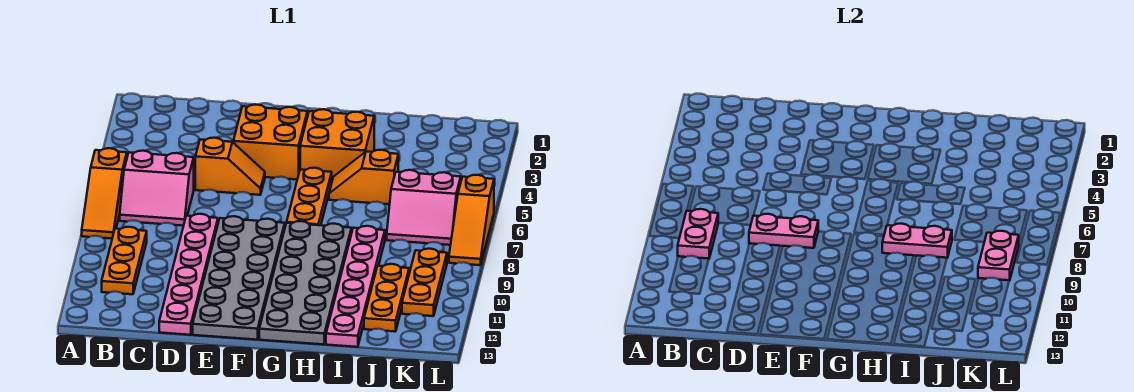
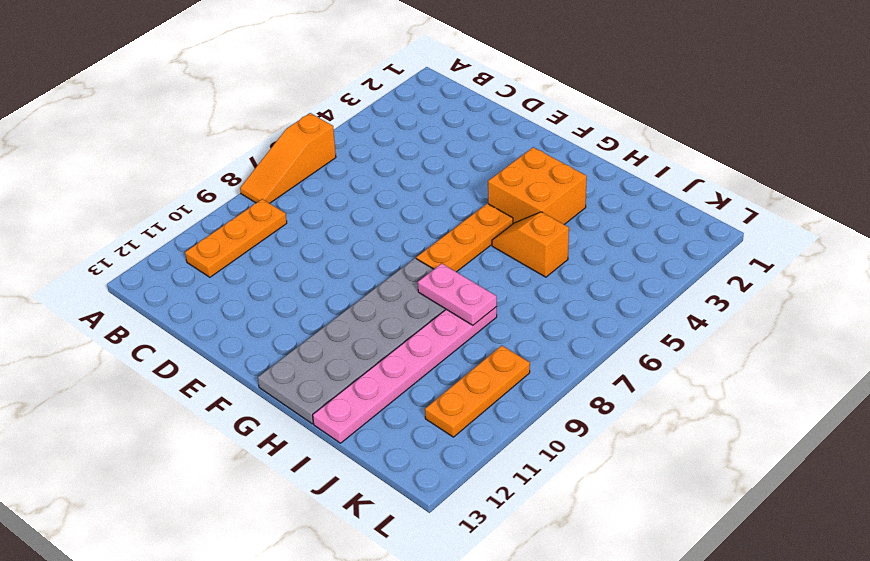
none -> pink 2x2 slope [120,151,194,226]
none -> orange 1x2 slope [195,138,265,195]
none -> pink 1x6 plate [159,214,218,335]

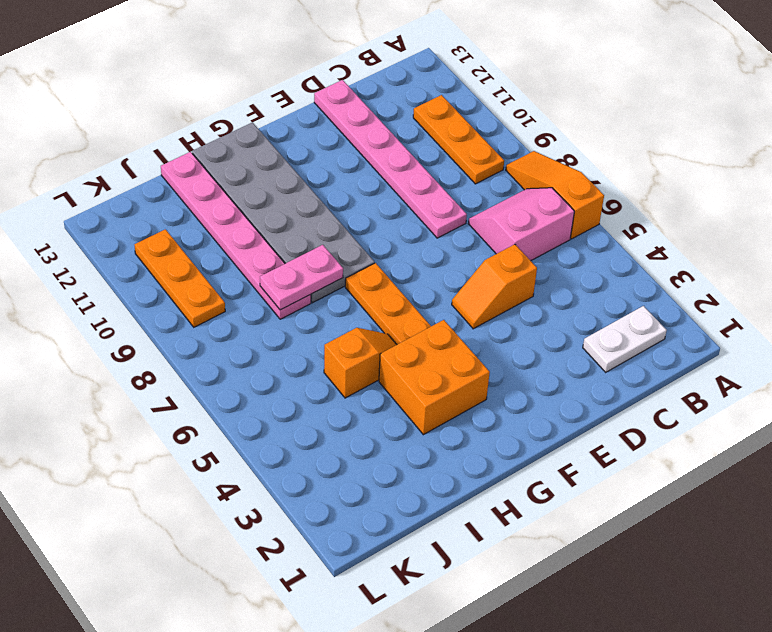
white 1x2 plate [583,306,667,372] -> none
none -> orange 2x2 brick [233,105,307,179]
none -> grey 2x6 plate [193,216,285,340]
none -> pink 2x2 slope [387,170,461,245]

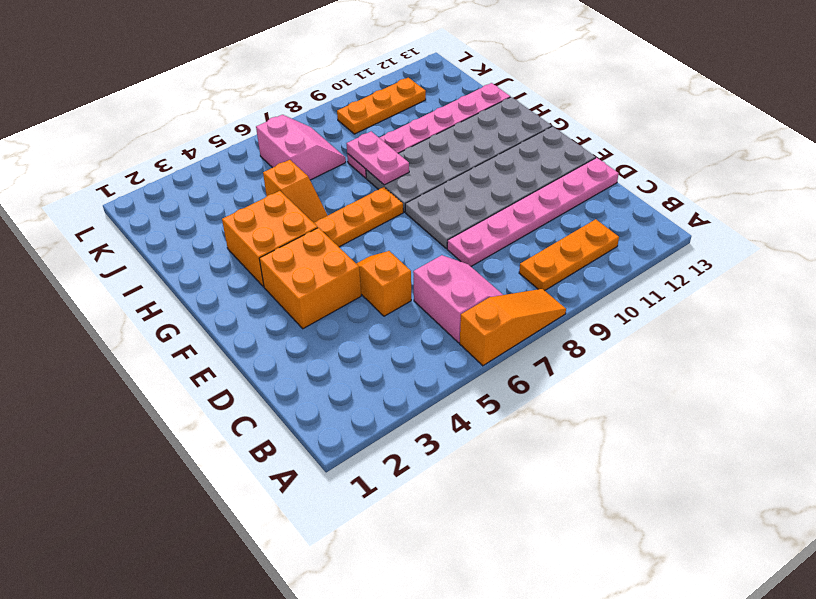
none -> orange 1x3 plate [364,264,409,332]
none -> orange 1x3 slope [449,175,494,265]
none -> pink 1x2 plate [678,209,718,259]

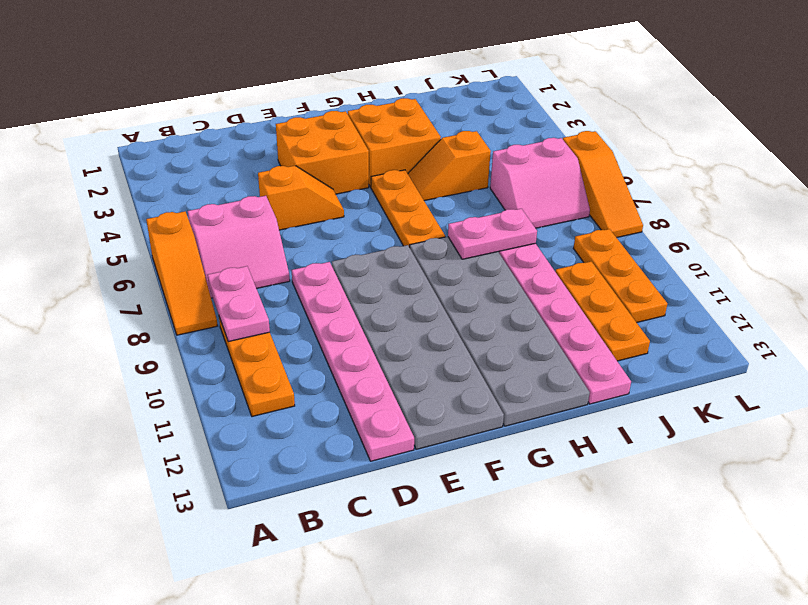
none -> pink 1x2 plate [749,214,818,248]
none -> pink 1x2 plate [978,231,1019,281]

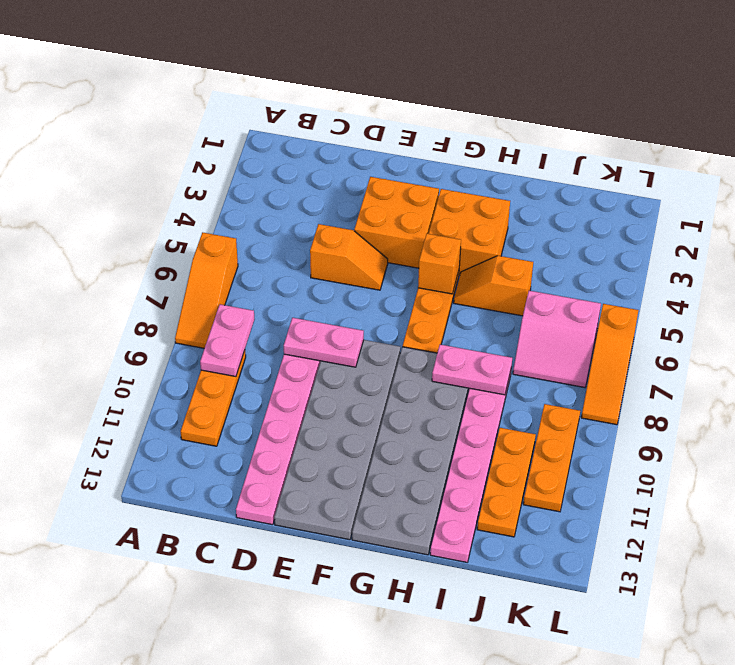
orange 1x1 brick [418,234,461,294] -> none
none -> pink 2x2 slope [120,151,194,226]
none -> pink 1x2 plate [978,231,1019,281]

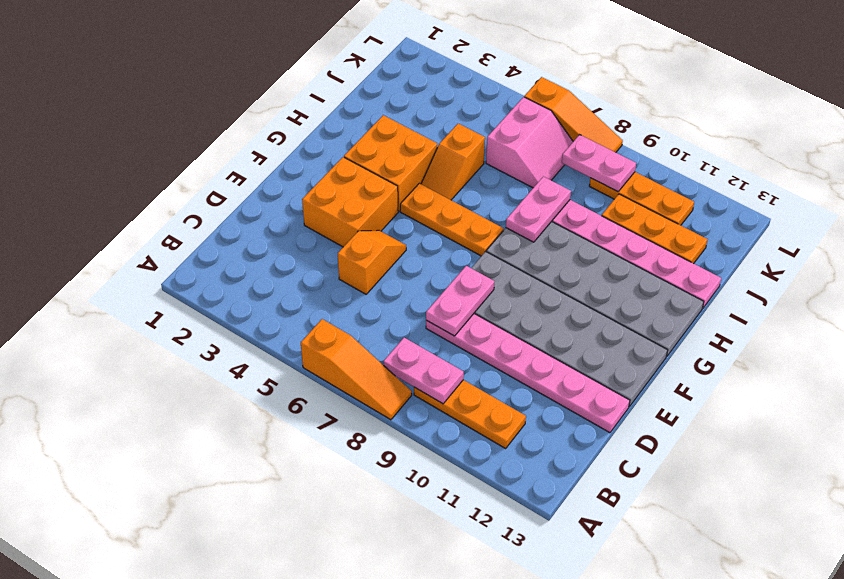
none -> pink 2x2 slope [120,151,194,226]

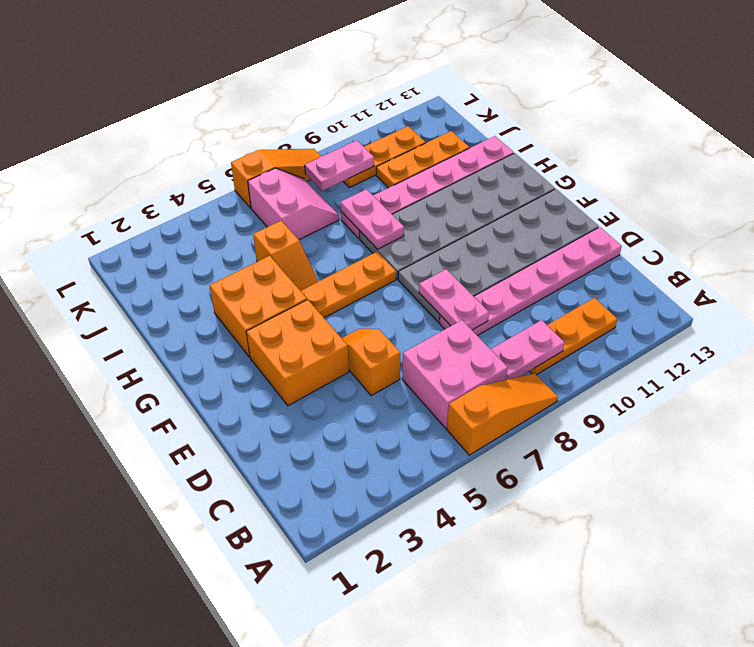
pink 2x2 brick [402,320,508,429] -> pink 2x2 slope [120,151,194,226]

